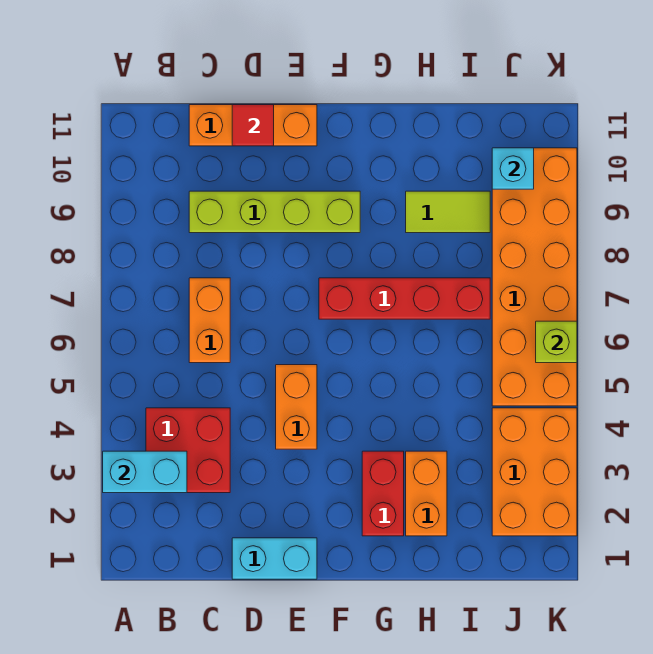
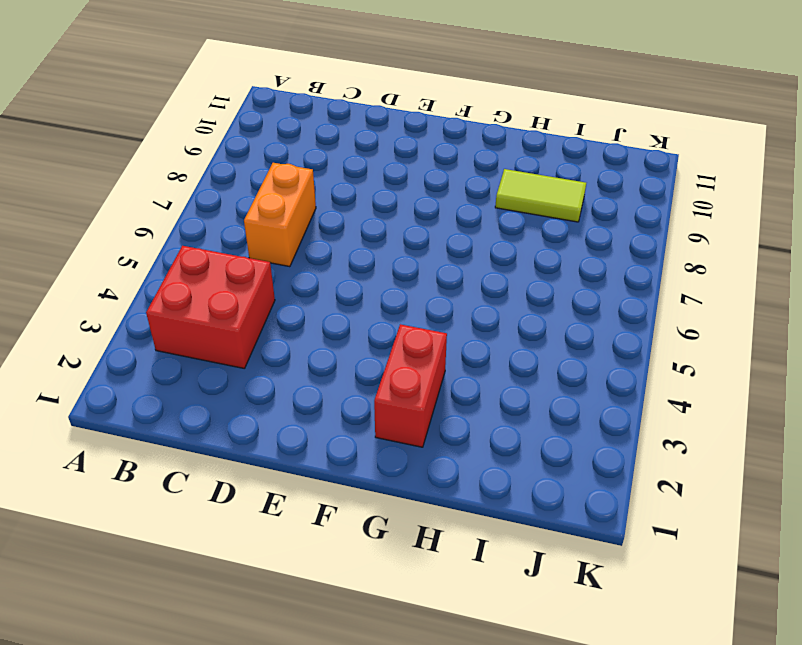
none -> lime 1x4 brick [189,191,360,233]
none -> orange 1x3 brick [189,105,317,146]
none -> cyan 1x2 brick [232,538,317,579]

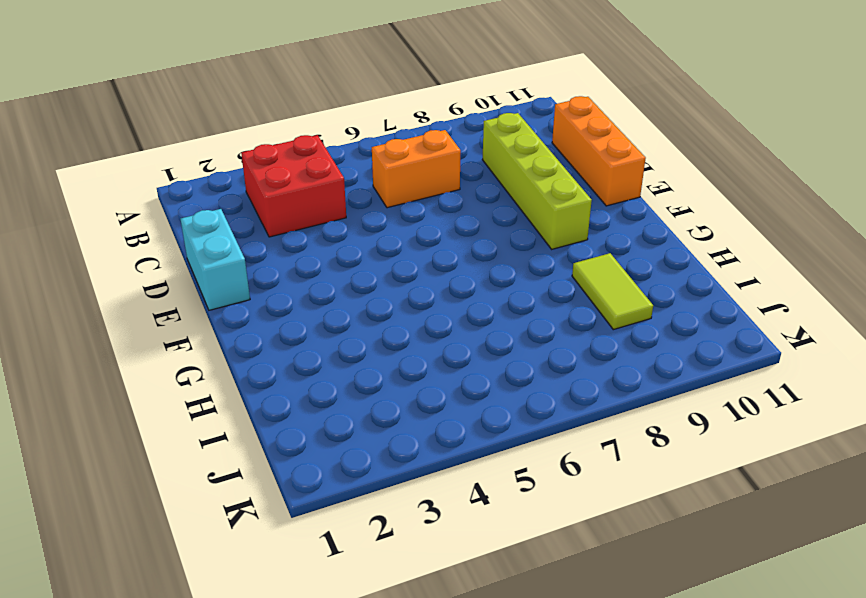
none -> orange 1x2 brick [276,365,317,449]
none -> red 1x4 brick [319,278,490,319]
none -> red 1x2 brick [362,451,404,536]

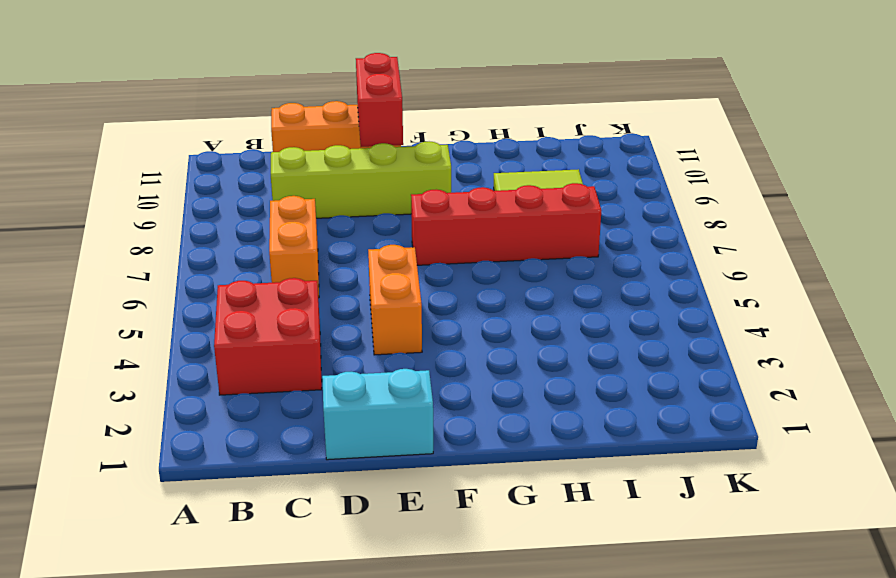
red 1x2 brick [356,53,403,147] -> red 1x2 brick moved to [362,451,404,536]
none -> orange 1x2 brick [406,451,447,536]
none -> orange 2x3 brick [492,408,577,536]
none -> orange 2x6 brick [492,148,577,406]

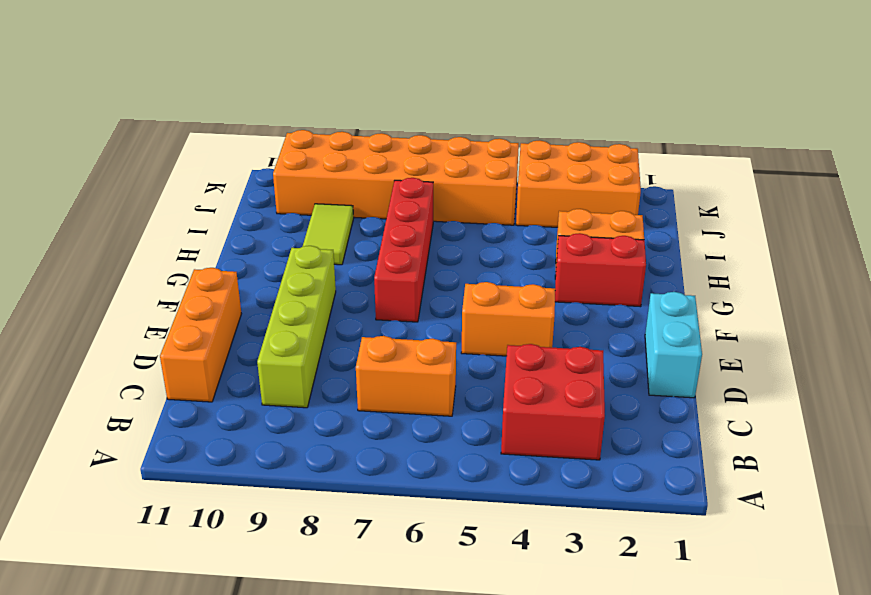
none -> cyan 1x2 brick [103,451,187,493]
none -> red 1x1 tile [232,105,274,146]
none -> cyan 1x1 brick [492,148,534,189]

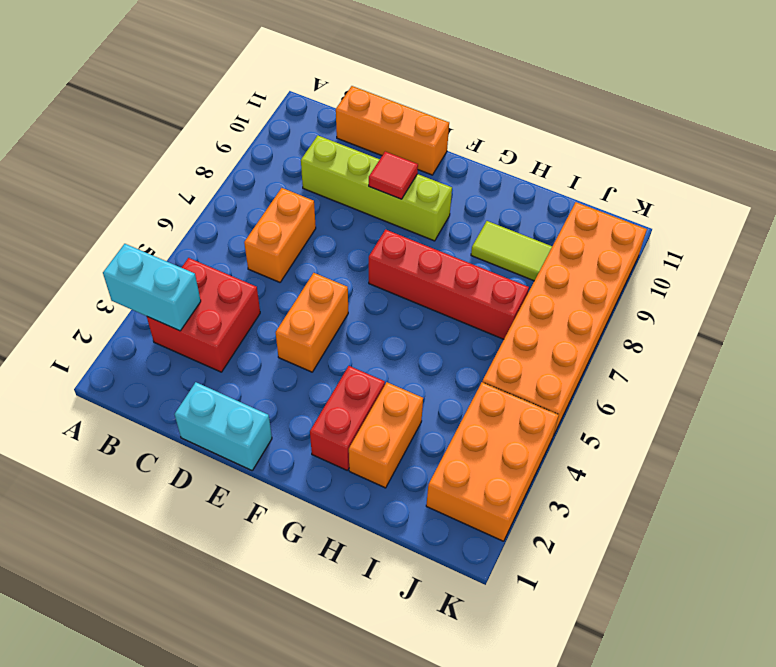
red 1x1 tile [369,152,418,199] -> red 1x1 tile moved to [232,105,274,146]
none -> cyan 1x1 brick [492,148,534,189]
none -> lime 1x1 brick [536,321,577,363]

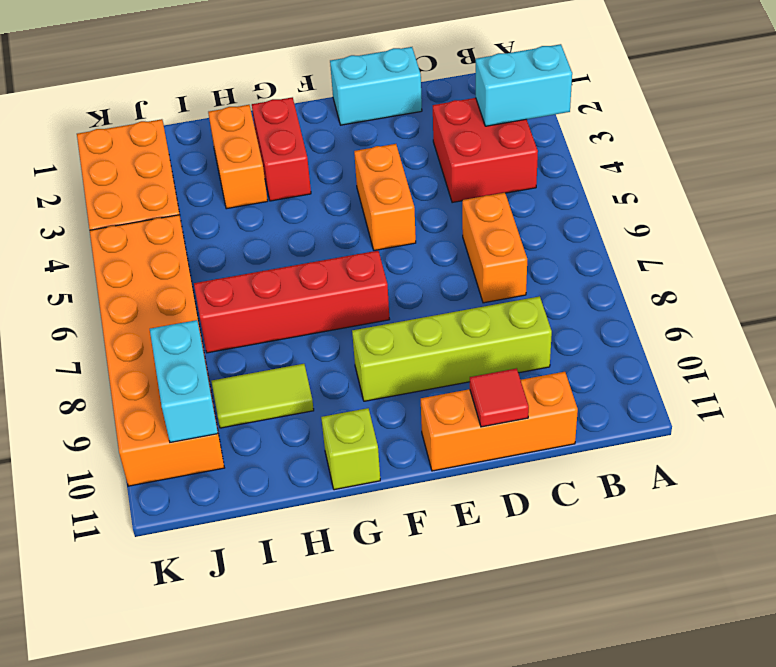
lime 1x1 brick [321,408,380,490] -> lime 1x1 brick moved to [536,321,577,363]
cyan 1x2 brick [150,320,218,442] -> cyan 1x1 brick [492,148,534,189]

